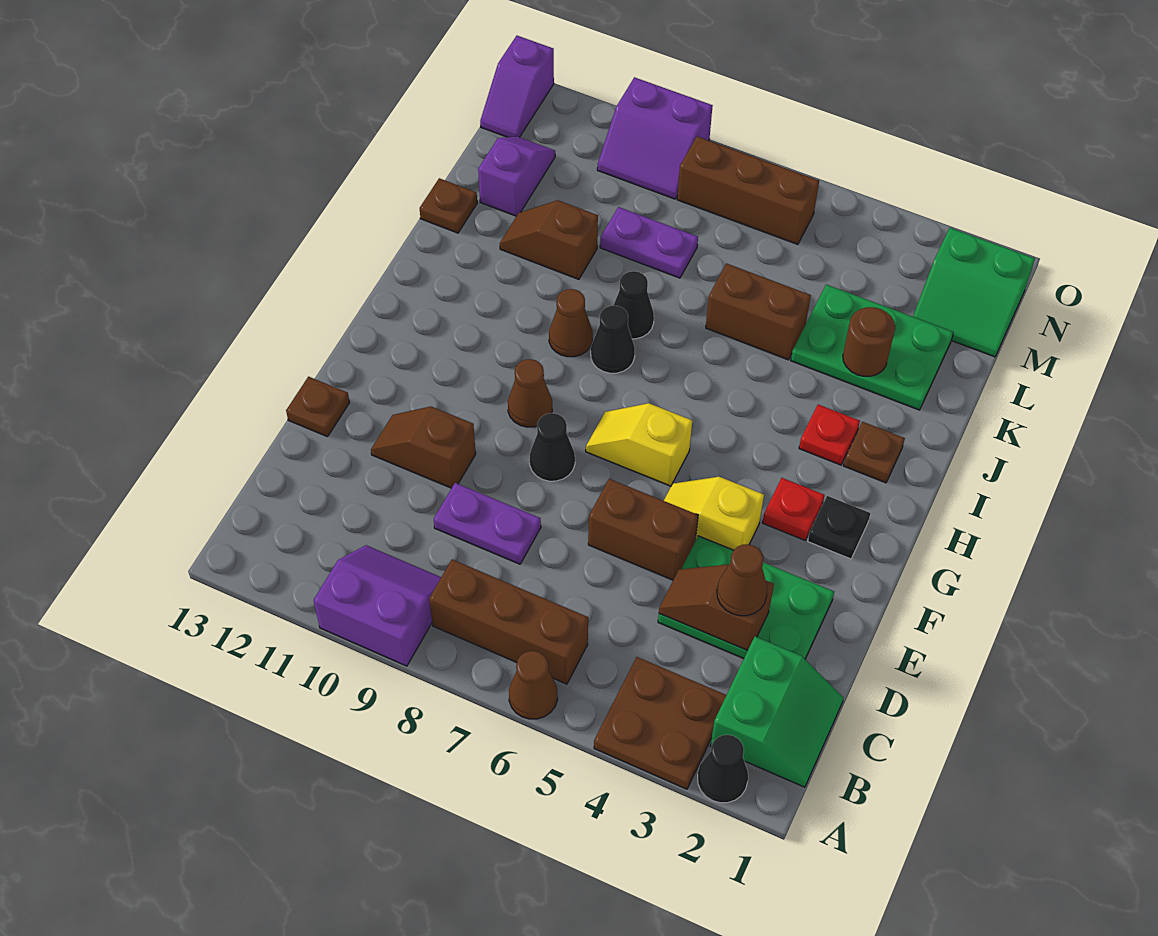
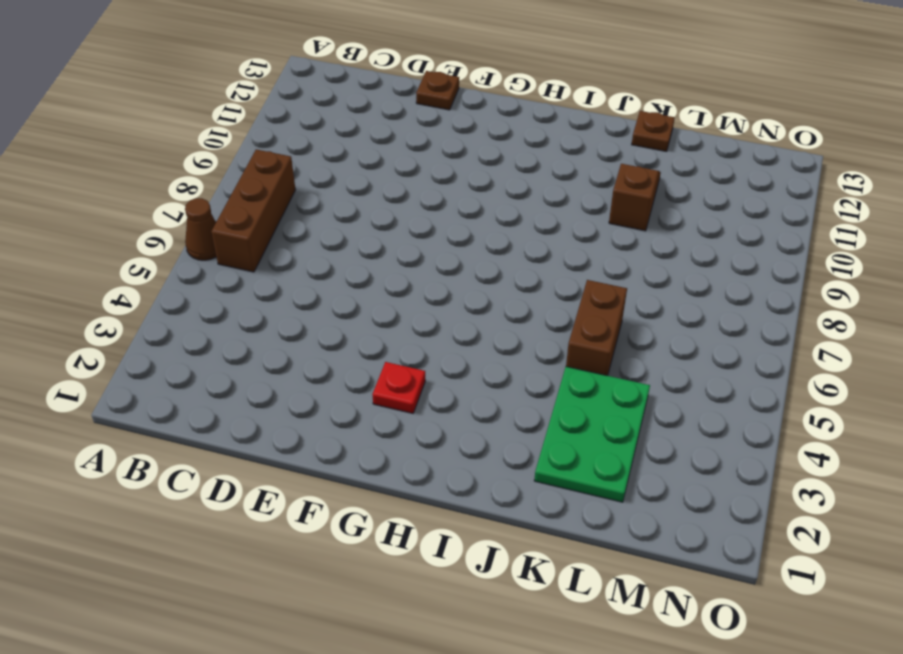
none -> black 1x1 cone [698,735,748,803]
none -> brown 2x2 plate [594,657,726,789]
none -> purple 2x2 slope [314,545,441,666]
none -> green 2x2 slope [711,637,843,787]

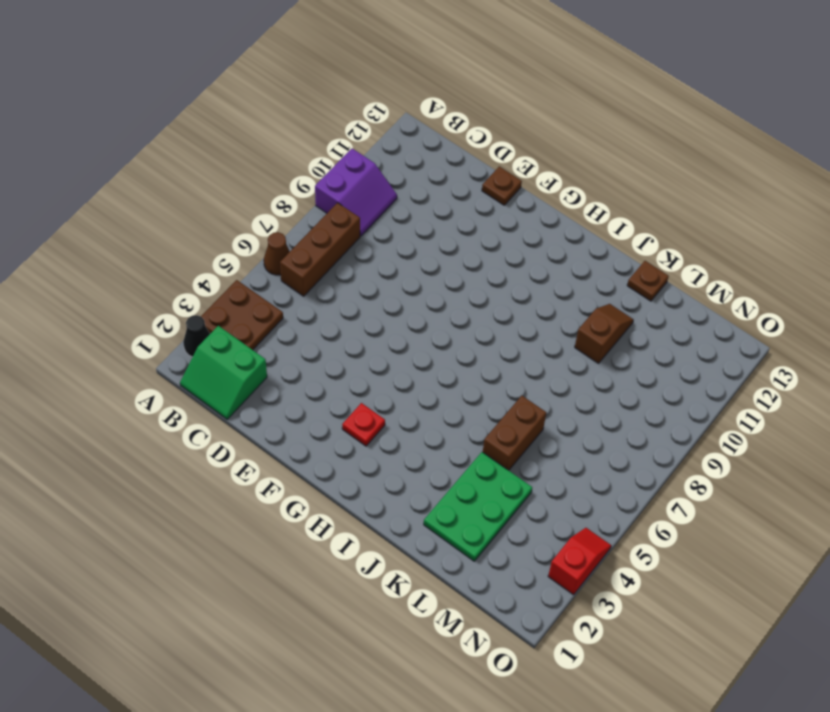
red 1x2 slope [548,528,611,595] -> none
none -> green 2x3 plate [658,536,834,659]
none -> purple 1x2 plate [434,483,541,564]
none -> brown 1x2 brick [588,479,698,580]
none -> brown 1x2 slope [371,406,476,488]

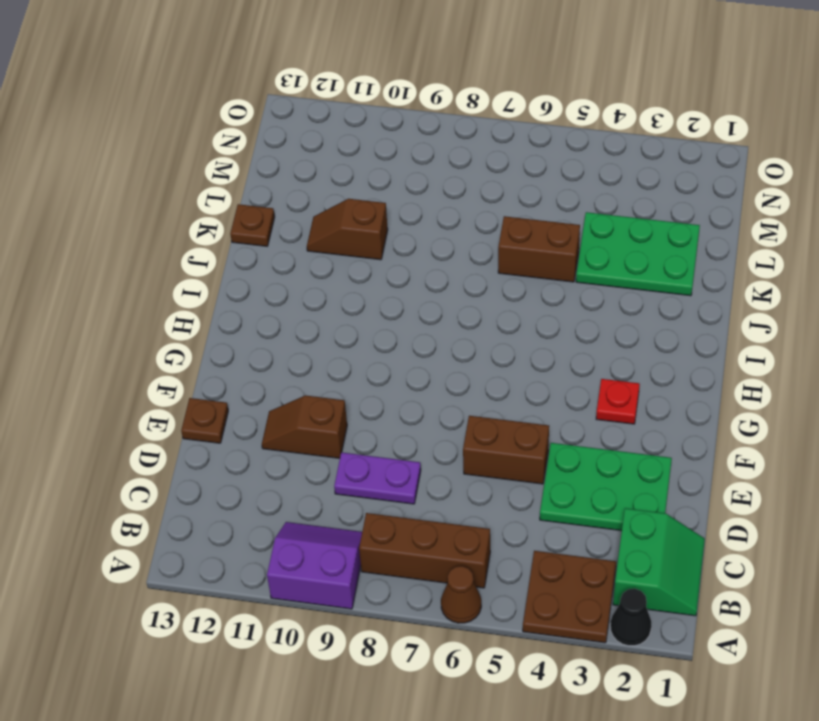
none -> yellow 1x2 slope [664,477,764,550]
none -> black 1x1 cone [530,413,575,481]
none -> black 1x1 plate [808,496,870,559]
none -> yellow 1x2 slope [586,403,692,486]

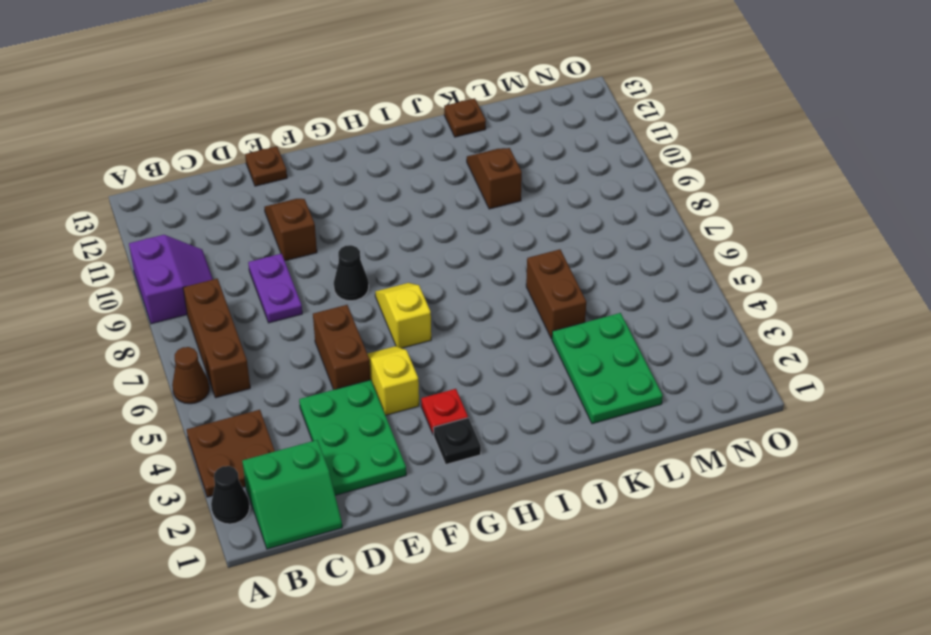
none -> brown 1x1 cone [508,359,552,427]
none -> brown 1x1 plate [844,422,905,483]
none -> red 1x1 plate [799,405,860,465]
none -> black 1x1 cone [591,306,635,373]

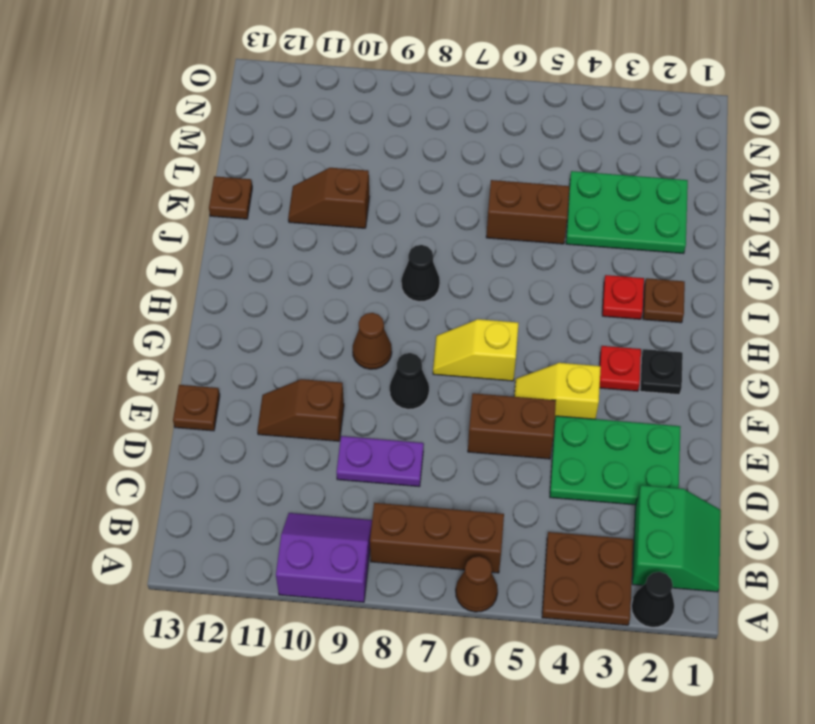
none -> brown 1x1 cone [549,289,593,357]
none -> black 1x1 cone [613,271,654,339]
none -> purple 1x2 plate [600,207,698,278]
none -> purple 1x2 slope [478,137,555,216]

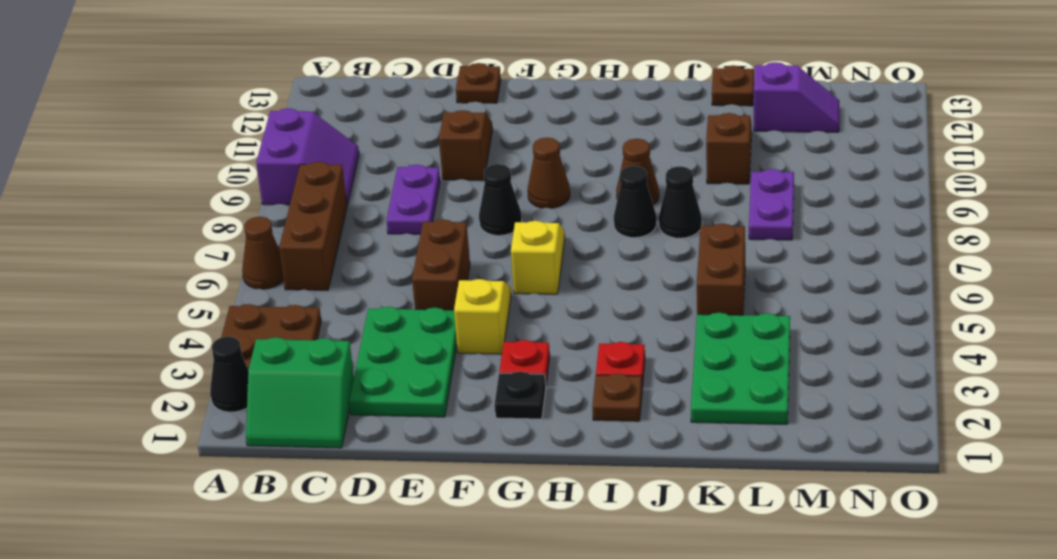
none -> green 2x2 slope [913,228,1035,357]
none -> brown 1x3 brick [677,136,819,244]
none -> purple 2x2 slope [597,77,713,199]
none -> purple 1x2 slope [480,36,554,137]

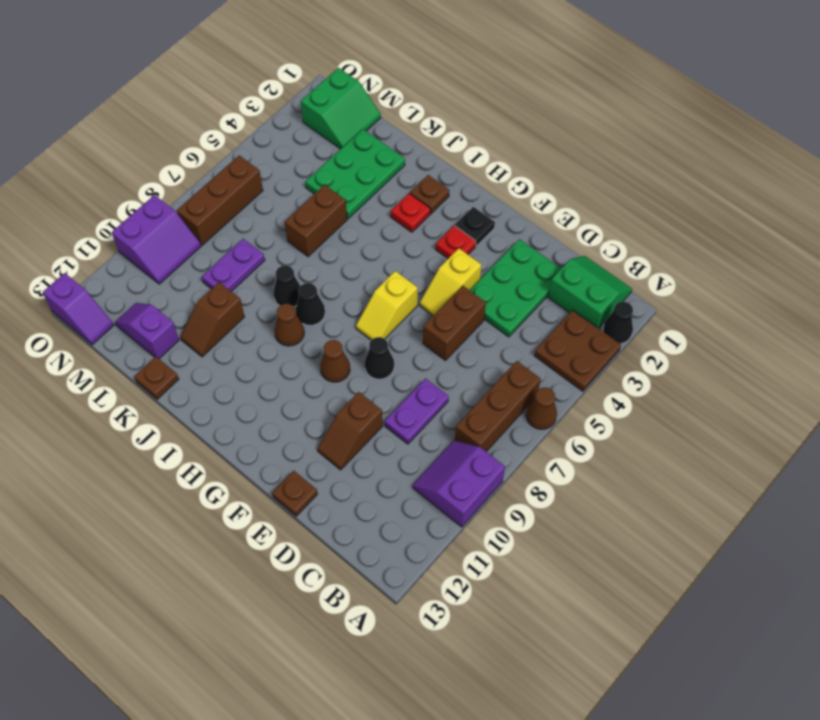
none -> brown 1x2 slope [659,565,774,651]
none -> brown 1x1 round brick [843,307,895,376]
none -> brown 1x1 cone [717,544,767,616]

